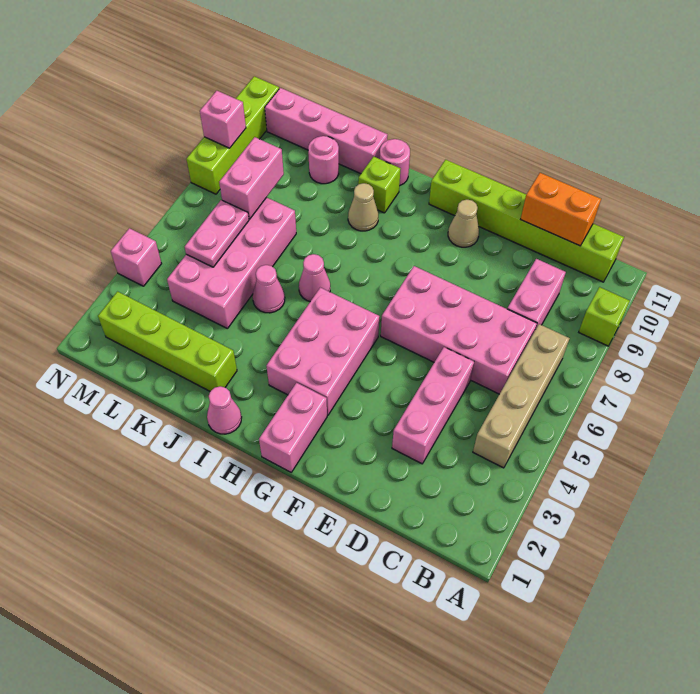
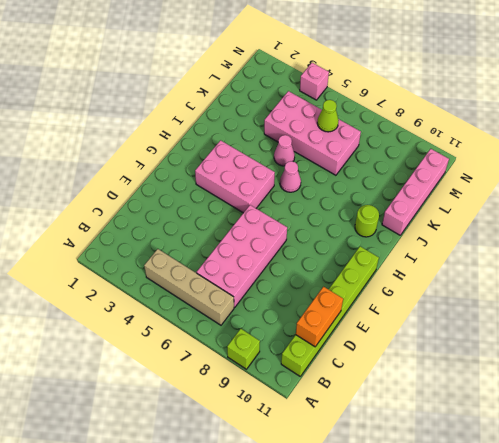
lime 1x1 round brick [355,205,379,237] -> lime 1x1 brick [358,157,400,213]
lime 1x1 cone [317,100,339,132] -> pink 1x2 plate [185,200,249,267]
none -> pink 1x2 brick [507,259,566,328]
none -> pink 1x3 brick [392,347,474,464]
none -> tan 1x1 cone [448,200,479,247]

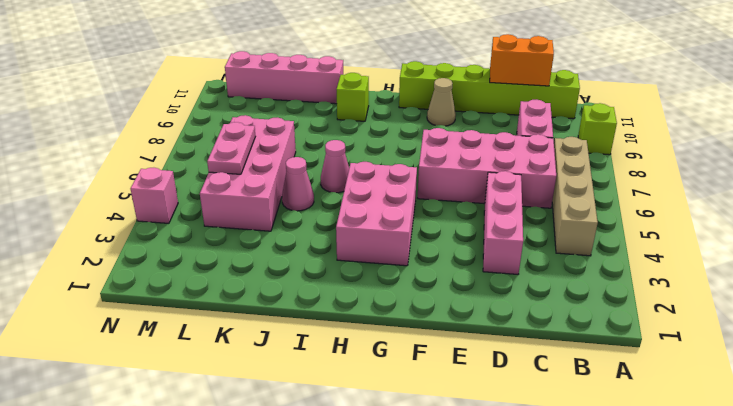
none -> pink 1x2 brick [259,383,327,472]
none -> pink 1x1 cone [207,386,242,434]
none -> tan 1x1 cone [348,183,378,231]

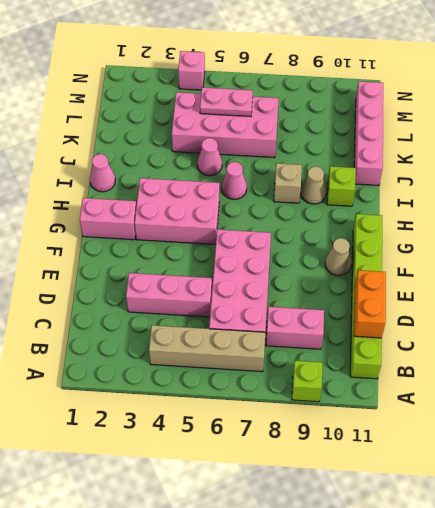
tan 1x1 brick [274,163,302,203] -> none
none -> pink 1x1 round brick [380,139,410,186]
none -> lime 1x4 brick [98,292,237,391]
none -> pink 1x1 round brick [308,136,339,184]

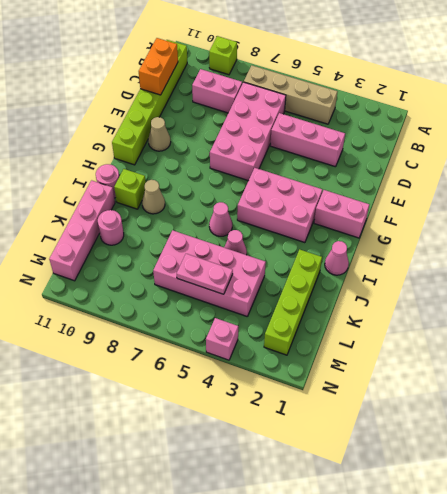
none -> lime 1x4 brick [186,76,279,194]
none -> pink 1x2 brick [219,137,284,219]
none -> pink 1x1 brick [200,91,246,148]

